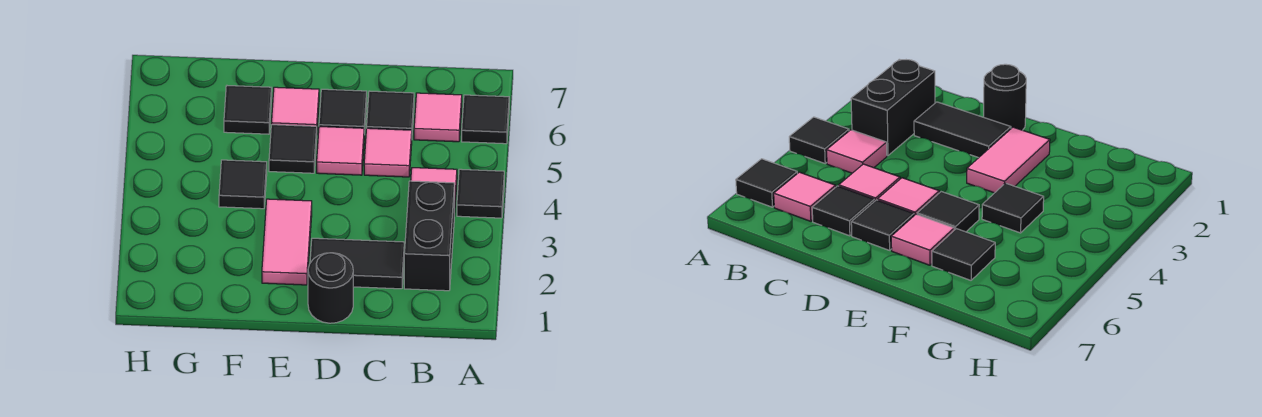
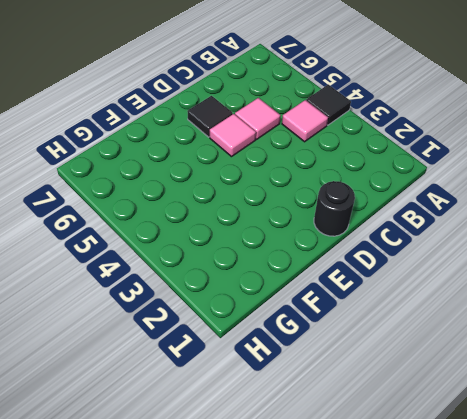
none -> black 1x1 tile [462,95,509,144]
none -> black 1x2 brick [404,181,454,291]
none -> pink 1x1 tile [414,93,462,142]

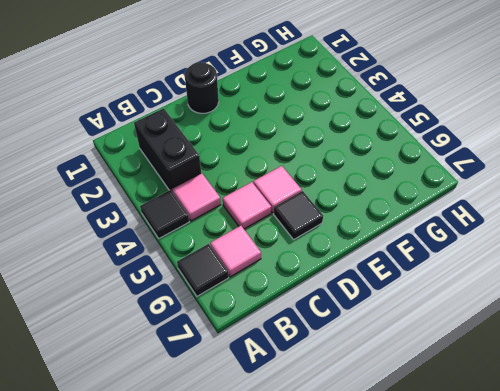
none -> black 1x2 tile [310,238,404,289]
none -> black 1x1 tile [367,91,414,130]
none -> pink 1x2 tile [262,199,312,285]

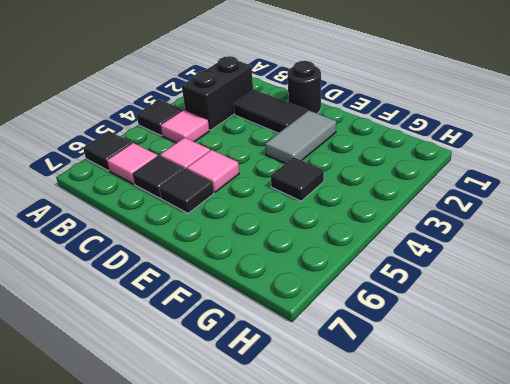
grey 1x2 tile [265,110,336,164] -> pink 1x2 tile [262,199,312,285]
none -> black 1x1 tile [269,125,317,173]
none -> pink 1x1 tile [271,87,319,126]
none -> black 1x1 tile [224,86,272,134]

